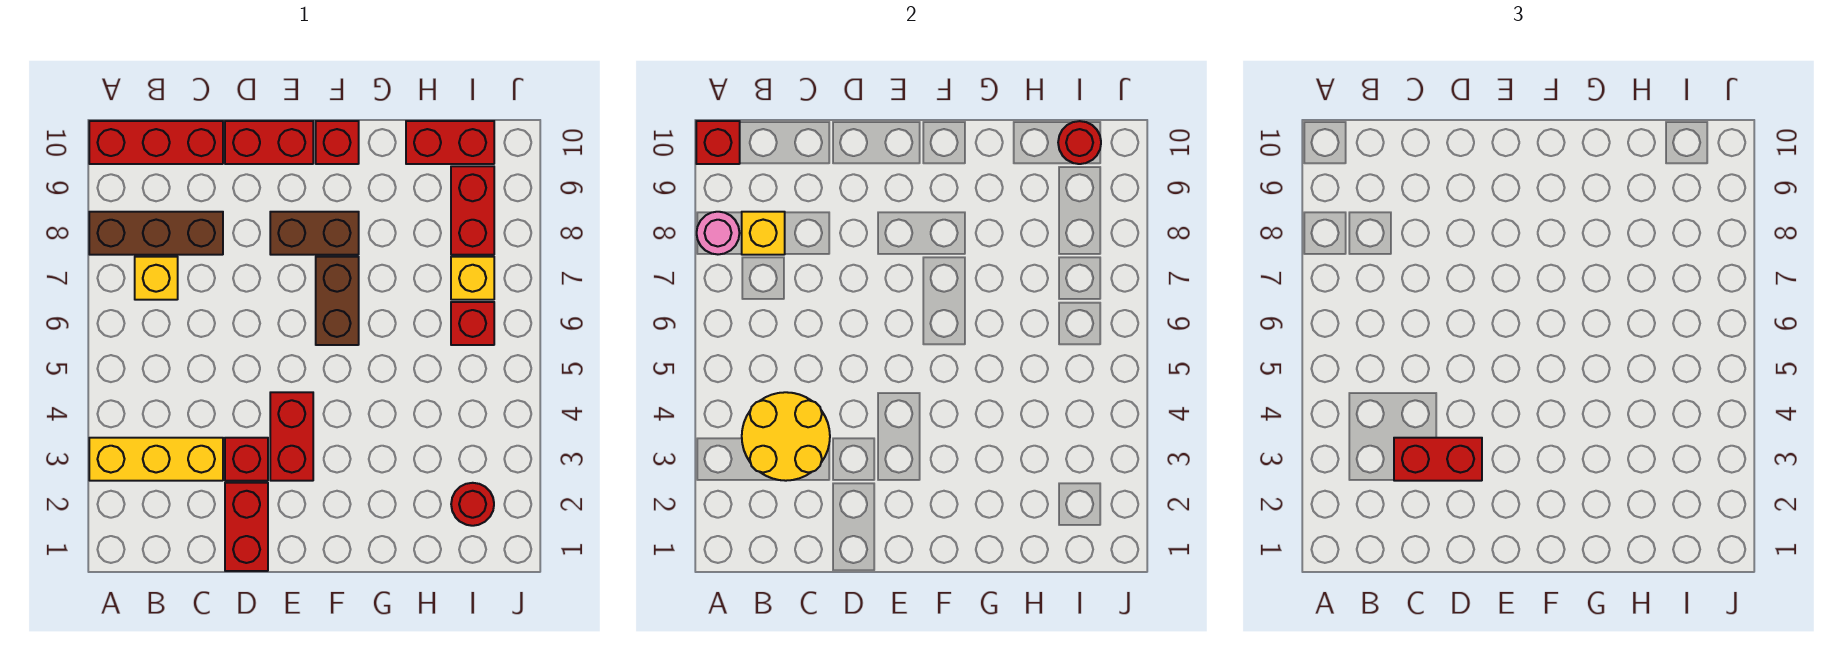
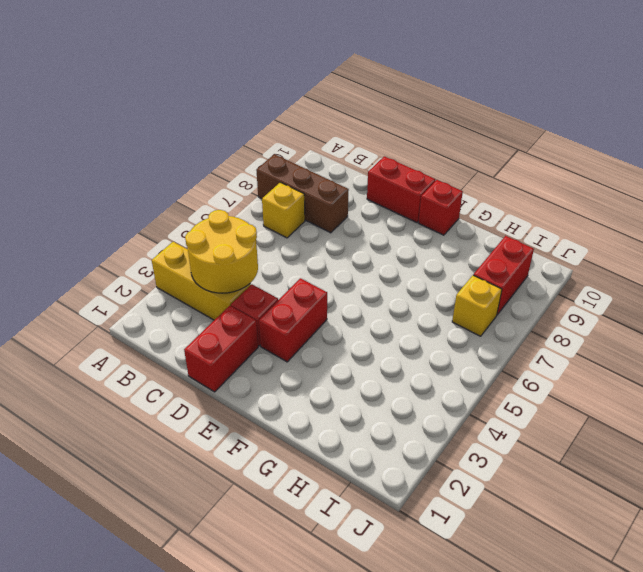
none -> red 1x3 brick [89,121,223,164]
none -> brown 1x2 brick [270,212,359,255]
none -> brown 1x2 brick [316,257,359,345]

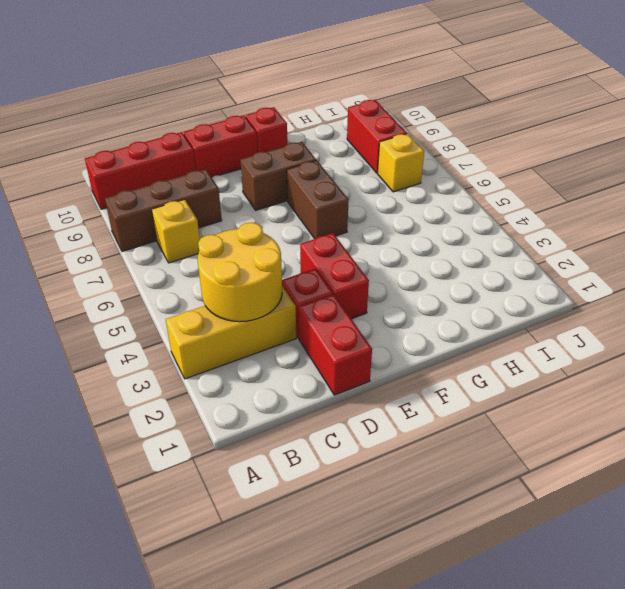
none -> red 1x2 brick [406,121,494,164]
none -> red 1x1 round brick [451,483,494,526]
none -> red 1x1 brick [451,302,494,345]

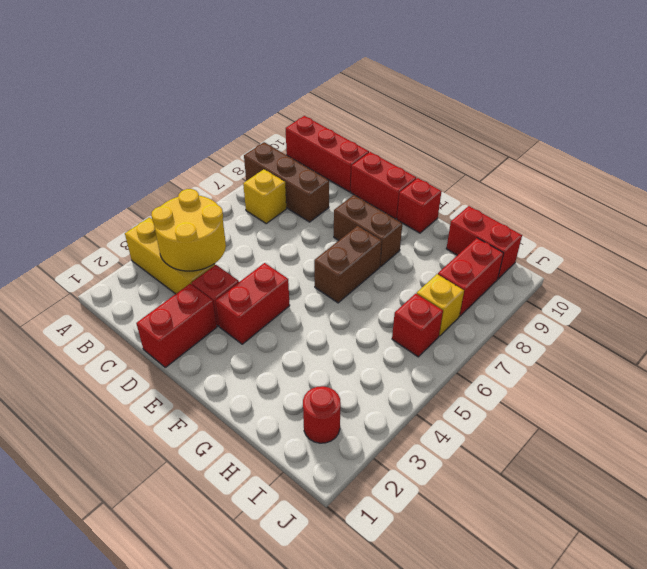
none -> pink 1x1 round brick [697,212,739,254]
none -> red 1x1 brick [696,121,740,164]
none -> yellow 1x1 brick [742,212,785,255]

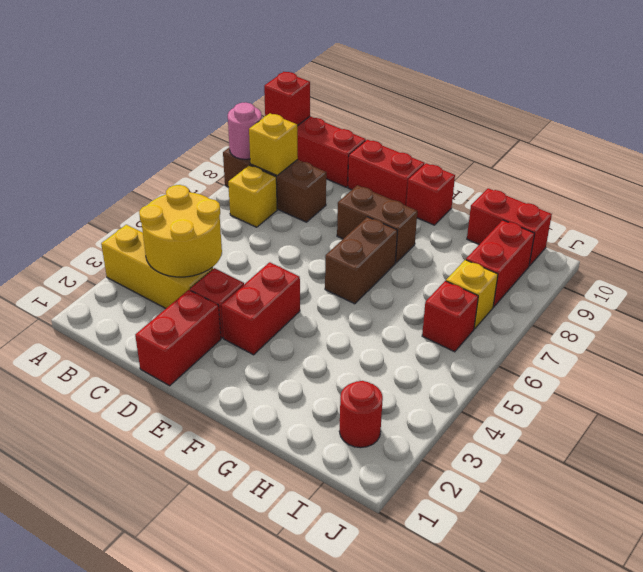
none -> red 1x1 round brick [1058,121,1101,164]
none -> red 1x2 brick [1394,438,1482,481]

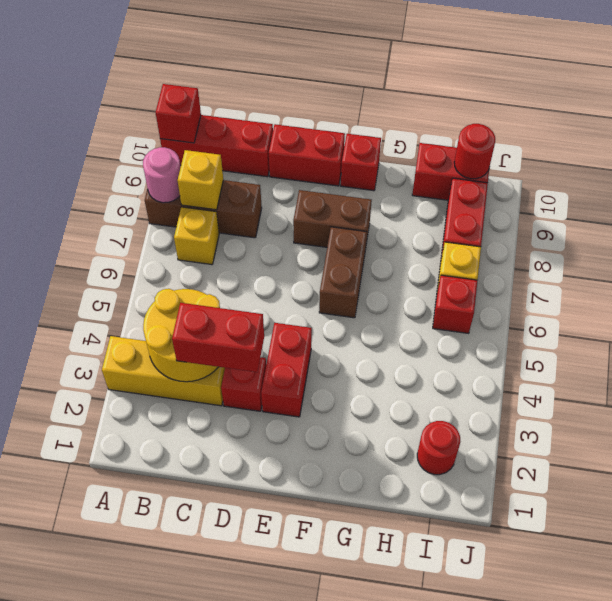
none -> red 1x2 brick [225,483,268,571]

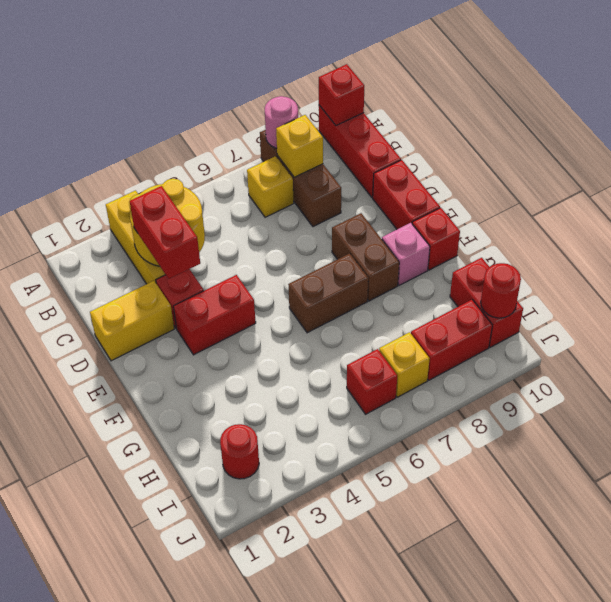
yellow 1x2 brick [90,281,174,361] -> red 1x2 brick [225,483,268,571]
pink 1x1 brick [382,223,430,285] -> none

